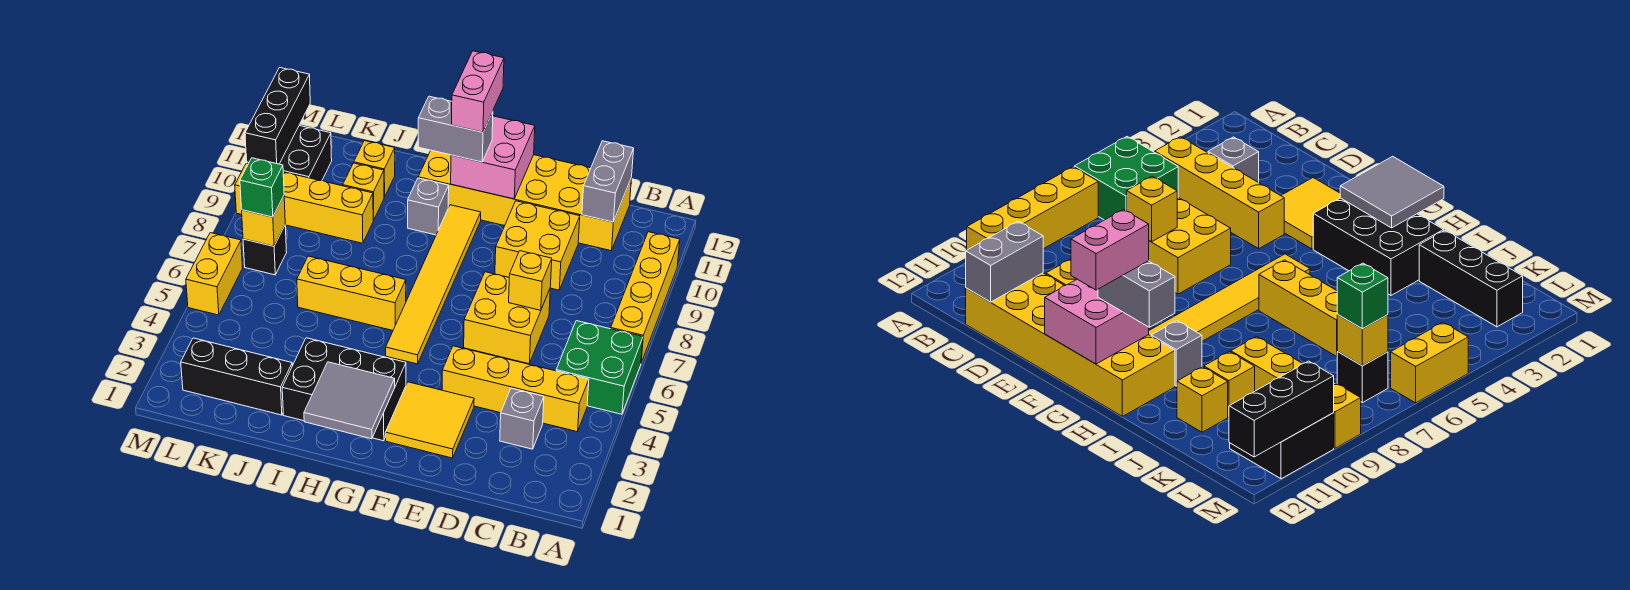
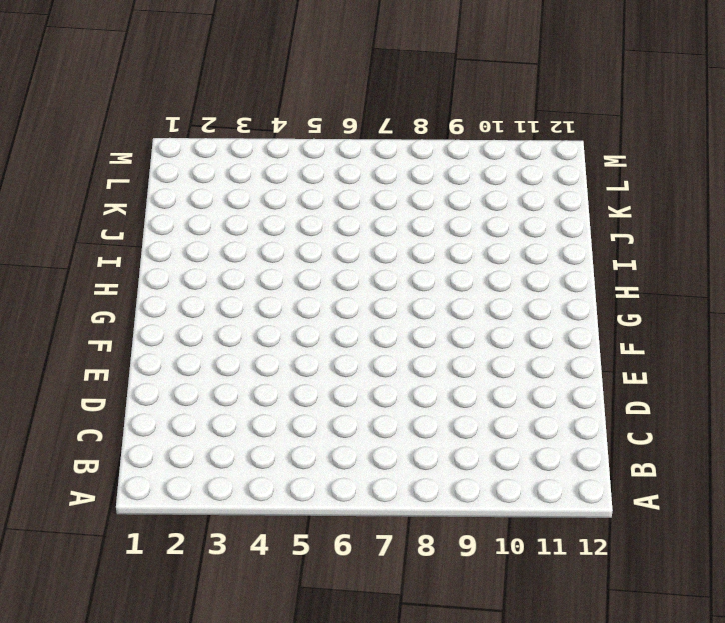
none -> green 2x2 brick [556,321,643,414]
none -> yellow 1x4 brick [611,232,680,363]
none -> yellow 1x4 brick [442,346,589,432]

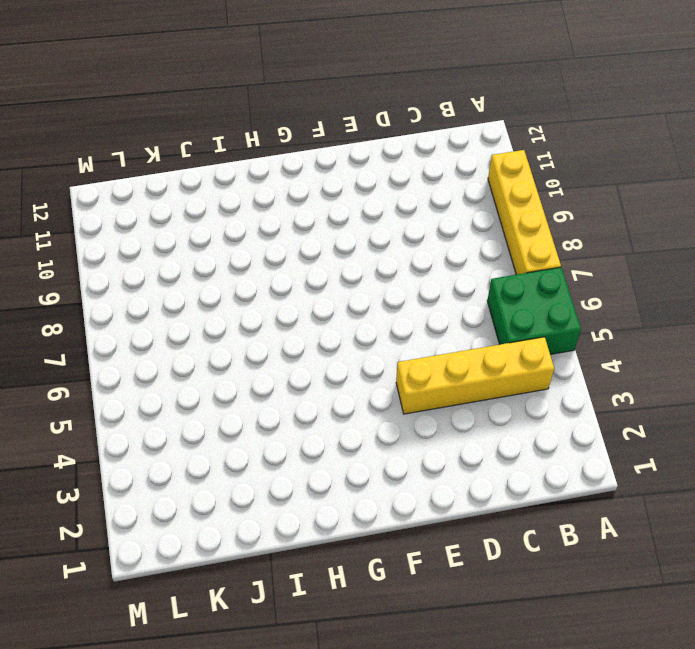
none -> grey 1x1 brick [500,388,544,449]
none -> yellow 2x6 brick [418,150,631,251]
none -> yellow 2x2 brick [464,272,550,364]

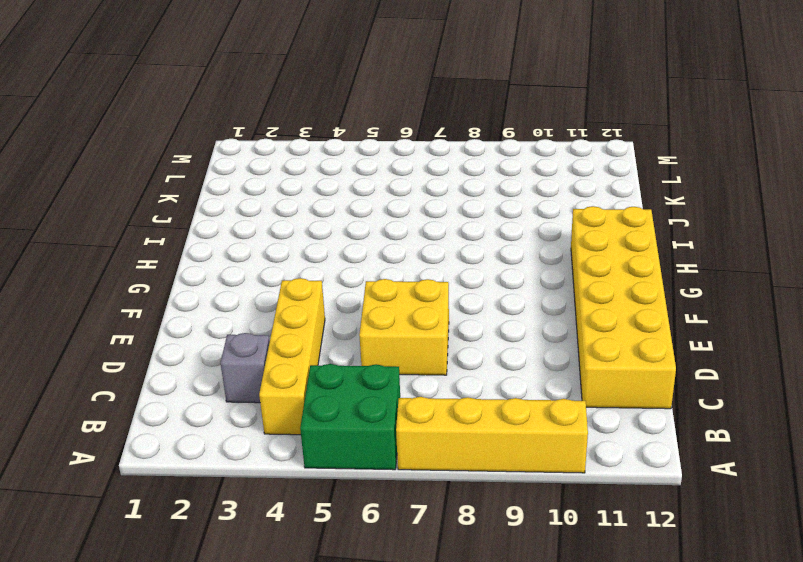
none -> yellow 2x2 brick [495,201,580,290]
none -> yellow 2x2 tile [385,382,474,458]
none -> black 2x3 brick [282,338,406,441]

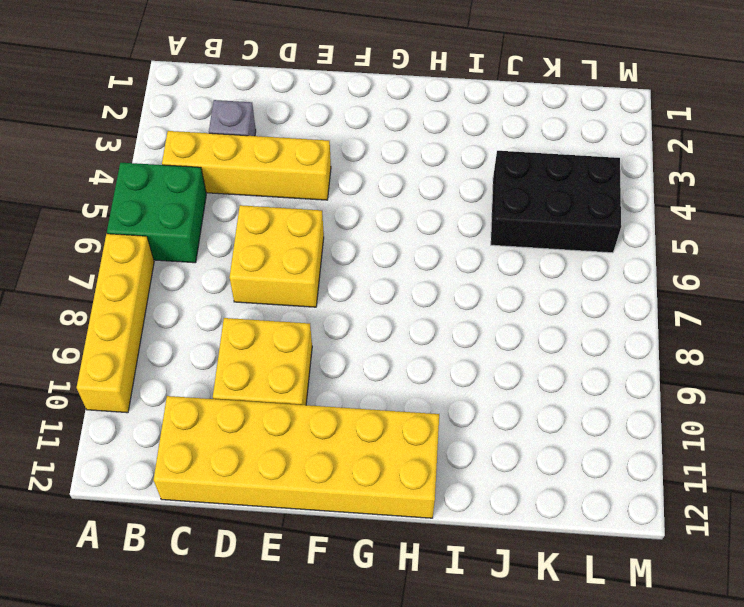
black 2x3 brick [491,151,621,253] -> black 2x3 brick moved to [282,338,406,441]
none -> yellow 2x2 tile [385,382,474,458]
none -> yellow 1x6 tile [386,205,481,364]
none -> yellow 1x3 brick [297,256,406,330]

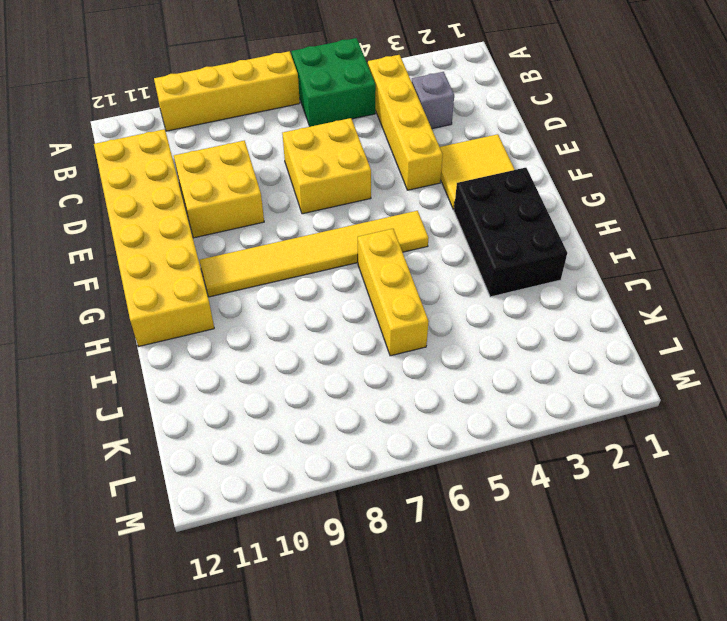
none -> grey 1x1 brick [408,178,449,235]
none -> black 1x3 brick [181,338,292,415]
none -> yellow 1x4 brick [235,163,373,243]

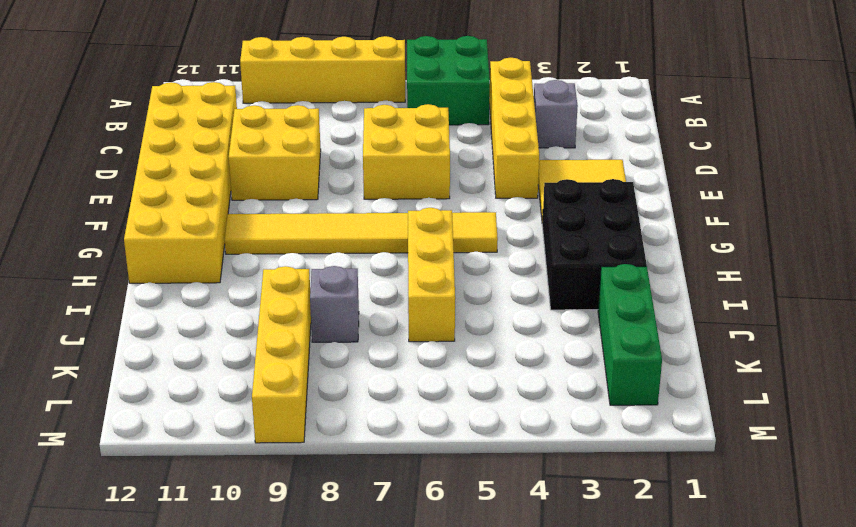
green 1x3 brick [598,264,662,405] -> black 1x3 brick [181,338,292,415]
grey 1x1 brick [310,266,359,342] -> grey 1x1 brick moved to [408,178,449,235]
none -> yellow 1x1 brick [343,163,384,220]
none -> yellow 1x1 brick [354,141,395,197]
none -> black 1x1 brick [243,226,287,275]

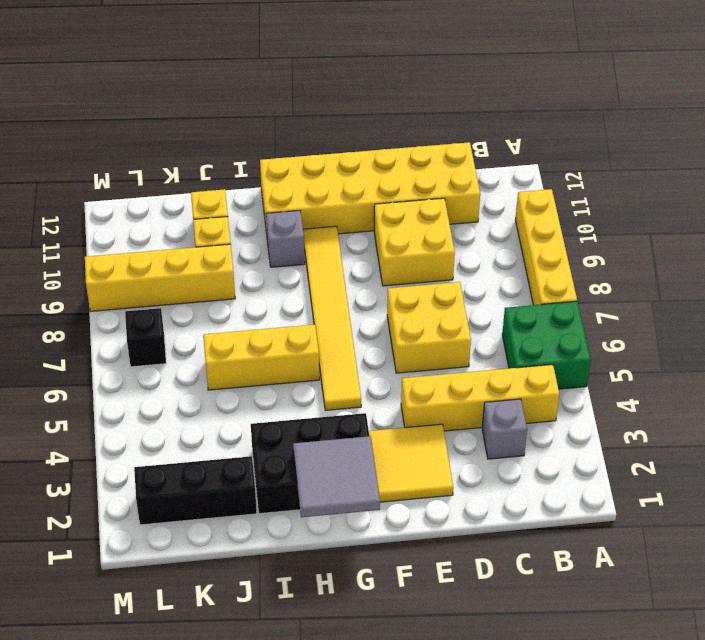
none -> black 2x2 brick [247,126,332,181]
none -> yellow 1x2 brick [186,233,242,315]
none -> grey 1x2 brick [582,141,634,222]

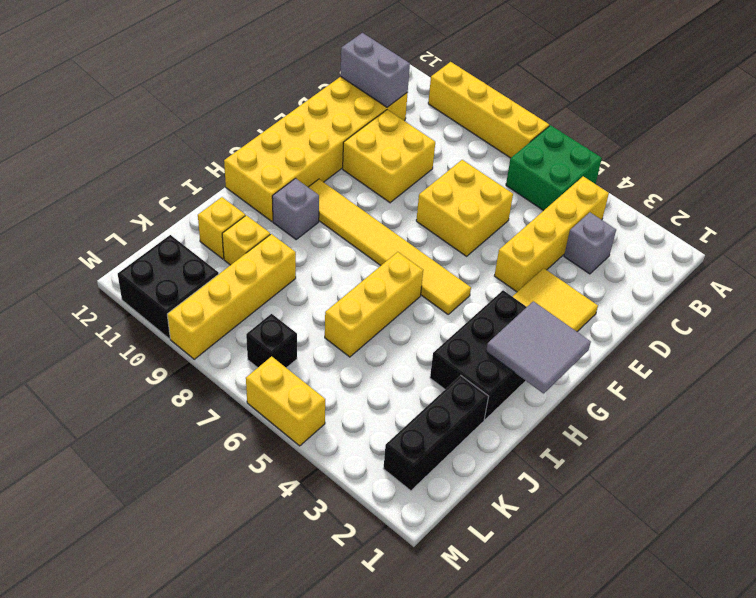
none -> yellow 1x1 brick [509,251,552,310]
none -> pink 2x2 brick [451,116,535,199]
none -> yellow 1x1 brick [242,196,285,246]

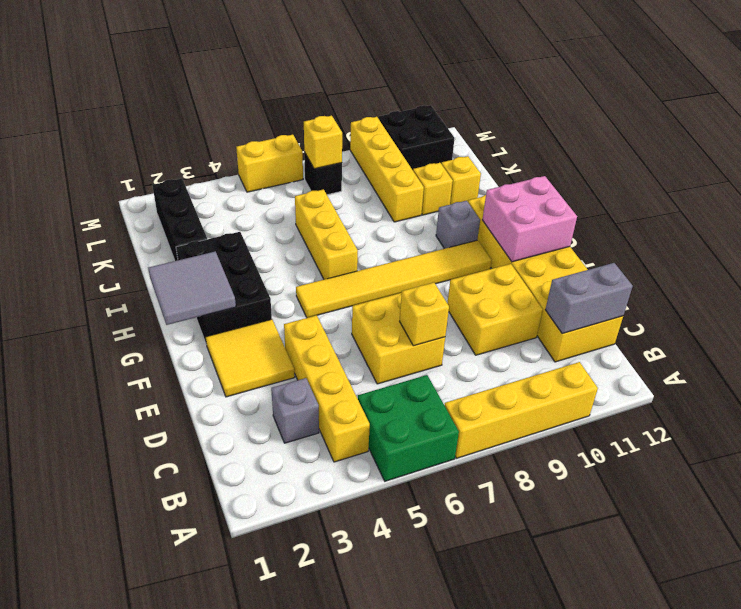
none -> black 1x3 brick [245,67,310,164]
none -> grey 1x2 brick [418,96,493,162]
none -> green 1x1 brick [240,158,284,217]

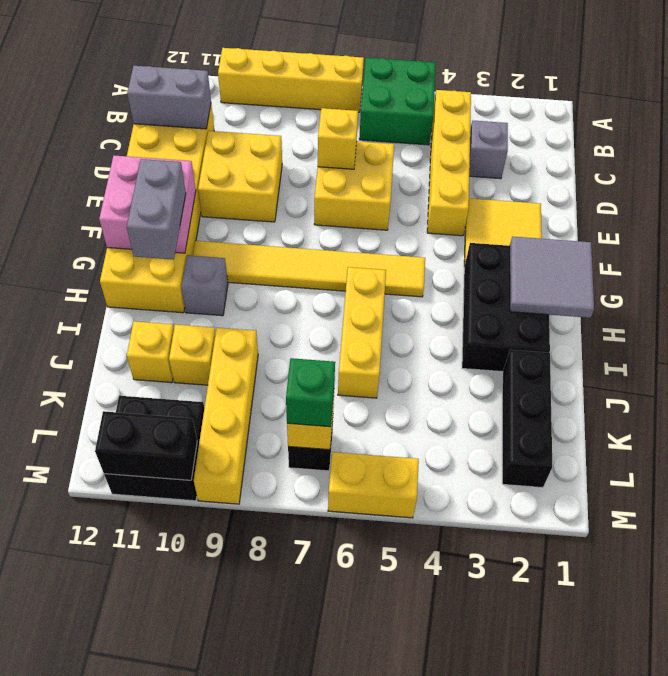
black 1x2 brick [95,411,197,480] -> black 1x3 brick [245,67,310,164]
none -> pink 1x2 brick [452,51,504,132]

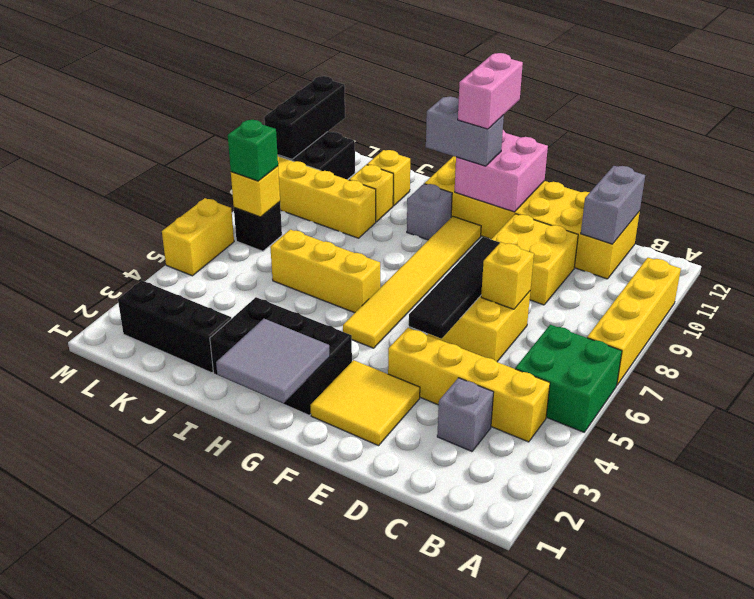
black 1x4 tile [409,237,500,339] -> none

